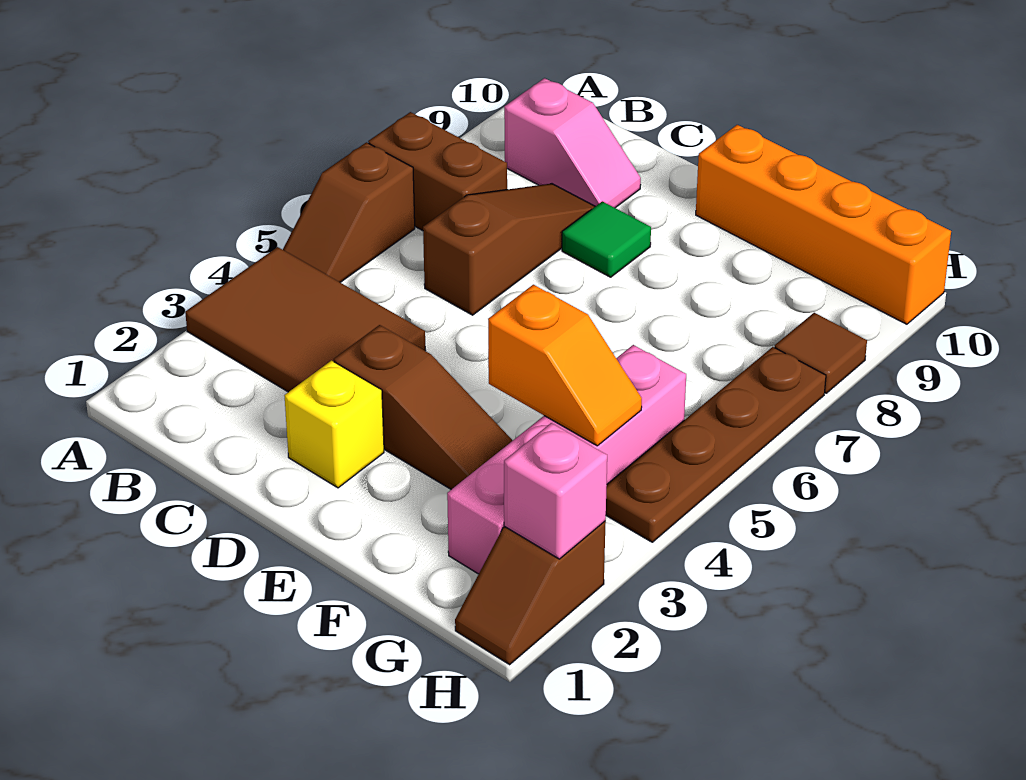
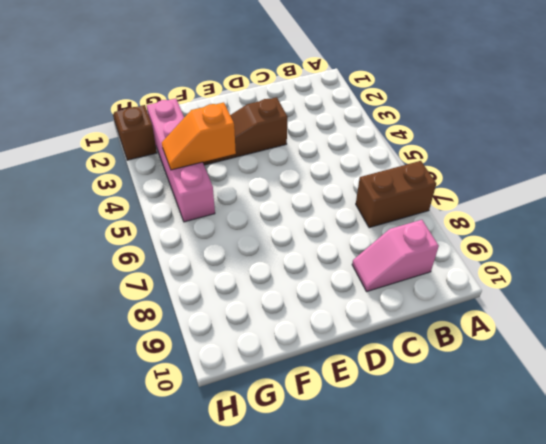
none -> brown 2x3 tile [185,247,426,392]
none -> brown 1x2 slope [283,142,415,283]
none -> brown 1x3 slope [423,184,595,315]

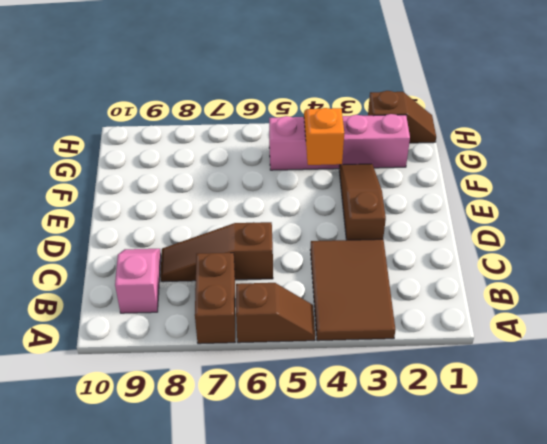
none -> yellow 1x1 brick [284,361,384,488]
none -> green 1x1 tile [562,201,651,277]
none -> orange 1x4 brick [696,125,951,324]

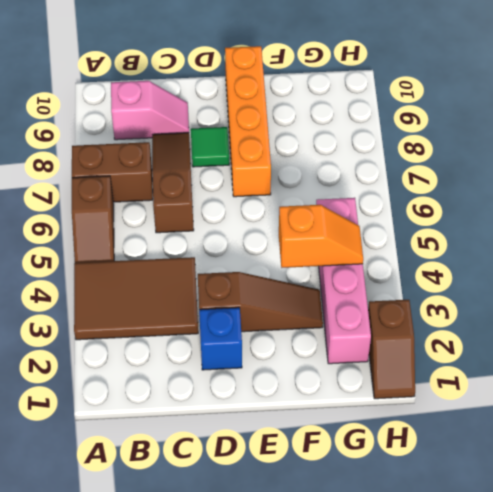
blue 1x1 brick [199,308,242,370] -> yellow 1x1 brick [284,361,384,488]
orange 1x4 brick [225,46,271,197] -> orange 1x4 brick turned to [696,125,951,324]
none -> brown 1x4 plate [606,347,826,542]
none -> brown 1x1 tile [775,313,867,393]
none -> pink 1x1 brick [504,423,607,559]

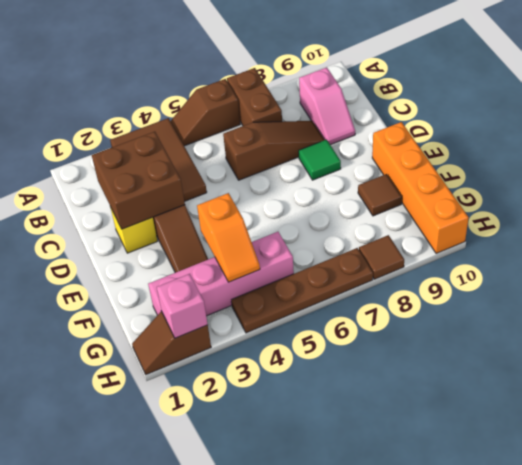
brown 2x2 brick [92,132,185,229] -> none
brown 1x1 tile [358,174,402,216] -> none

